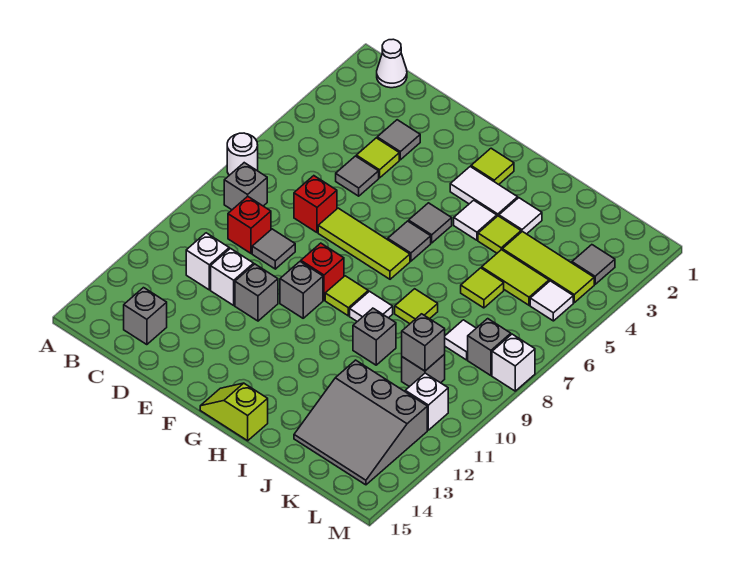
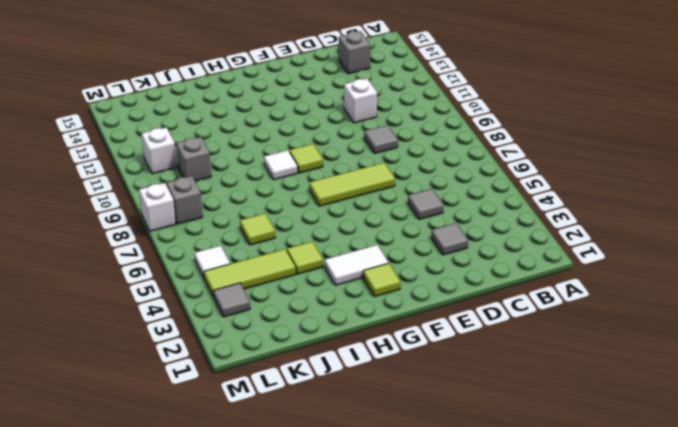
none -> white 1x1 round brick [227,133,258,175]
none -> white 1x1 cone [377,39,407,88]
none -> grey 1x1 brick [224,163,267,210]
none -> red 1x1 brick [228,196,271,253]

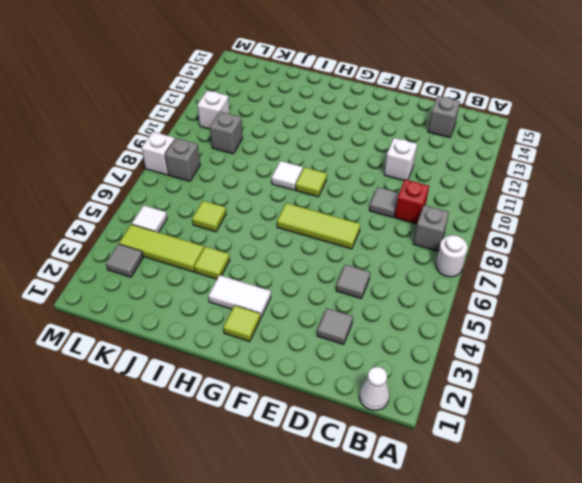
none -> white 1x1 brick [186,233,229,290]
none -> lime 1x1 tile [356,138,399,178]
none -> red 1x1 brick [294,176,337,232]
none -> grey 1x1 brick [235,264,278,321]

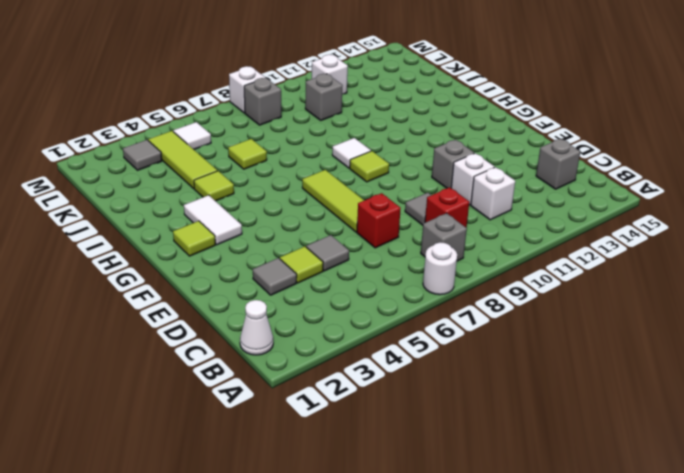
none -> red 1x1 brick [301,243,344,300]
none -> grey 1x1 brick [280,262,323,318]
none -> grey 1x1 tile [409,203,452,243]
none -> grey 1x1 tile [388,221,431,261]

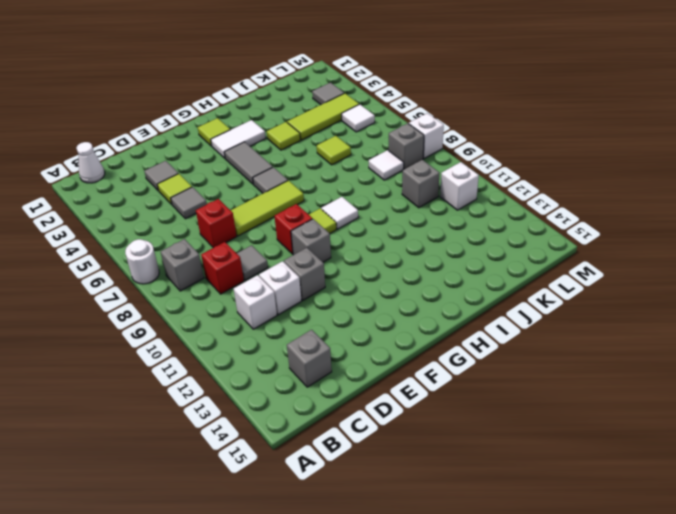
grey 1x2 tile [224,142,273,184] -> grey 1x1 tile [409,203,452,243]
none -> lime 1x2 slope [200,383,268,441]
none -> white 1x1 tile [454,200,497,240]
none -> white 1x1 tile [499,198,542,234]
none -> lime 1x1 tile [395,289,438,324]

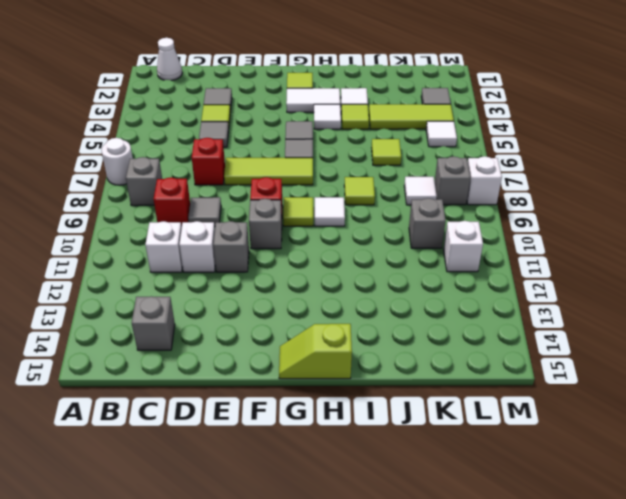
none -> grey 1x1 brick [353,308,396,365]
none -> lime 1x2 tile [482,250,549,305]
none -> grey 3x3 slope [294,360,427,485]
none -> grey 1x1 brick [402,314,445,371]

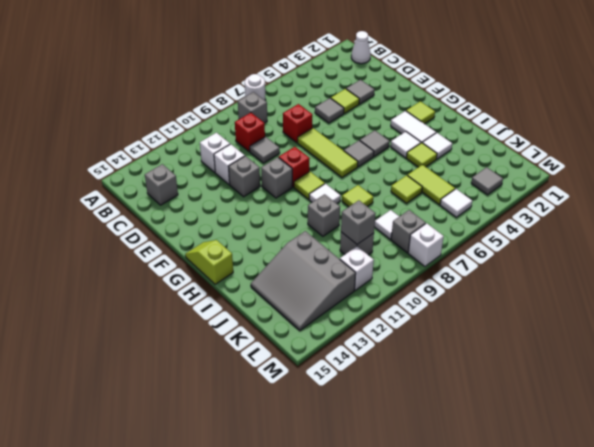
none -> lime 1x3 tile [502,231,594,303]

